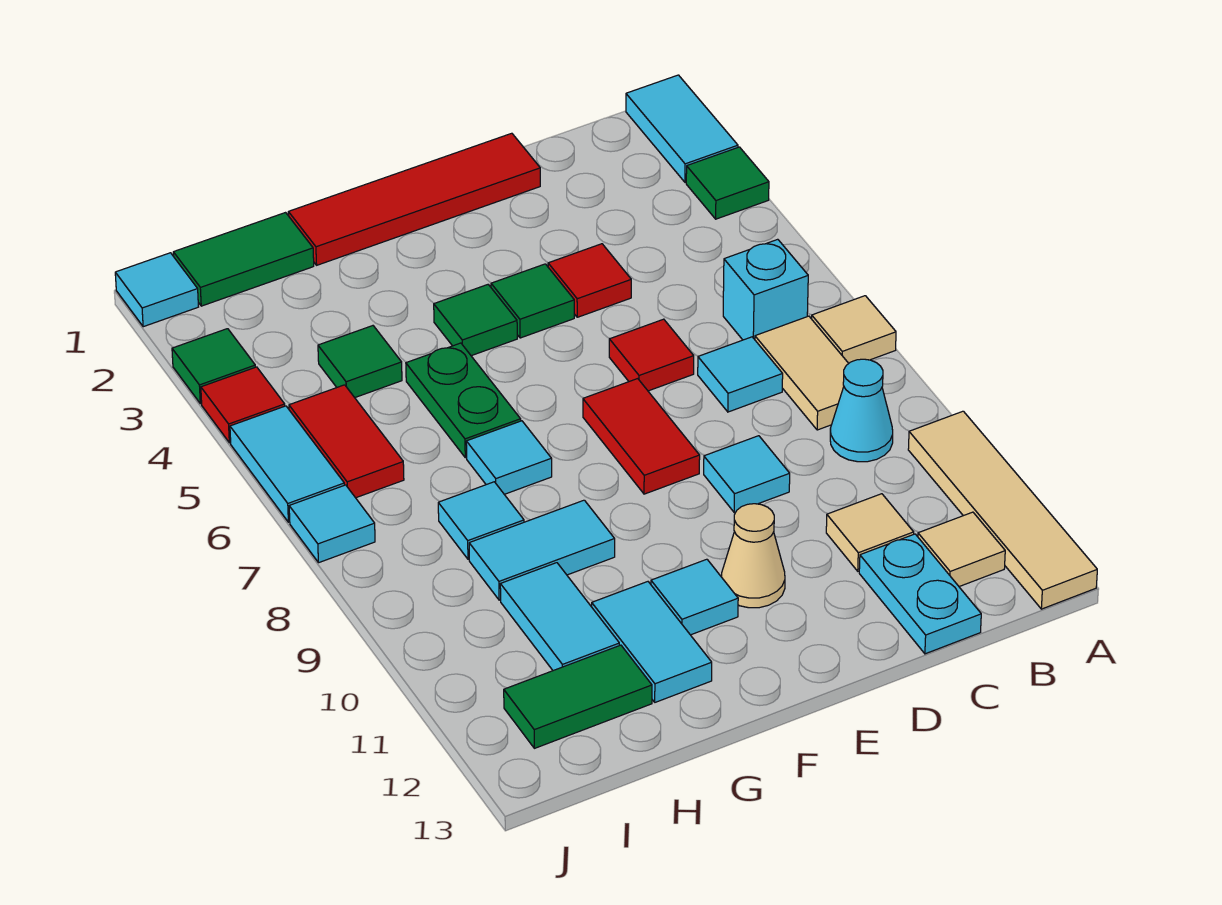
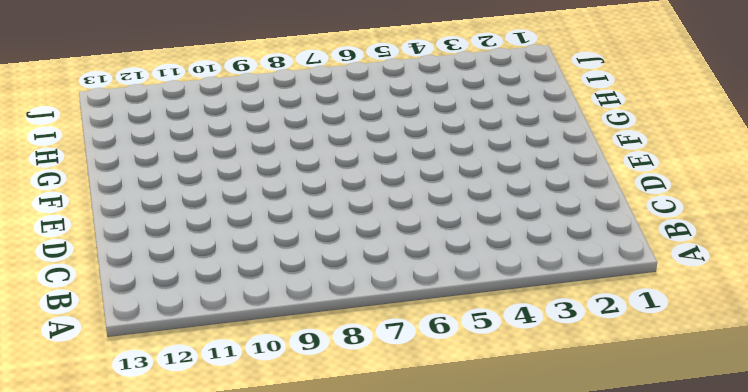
none -> cyan 1x2 tile [626,75,738,182]
none -> green 1x1 tile [686,147,769,219]
none -> tan 1x1 tile [812,296,896,363]
none -> tan 1x4 tile [908,411,1097,609]

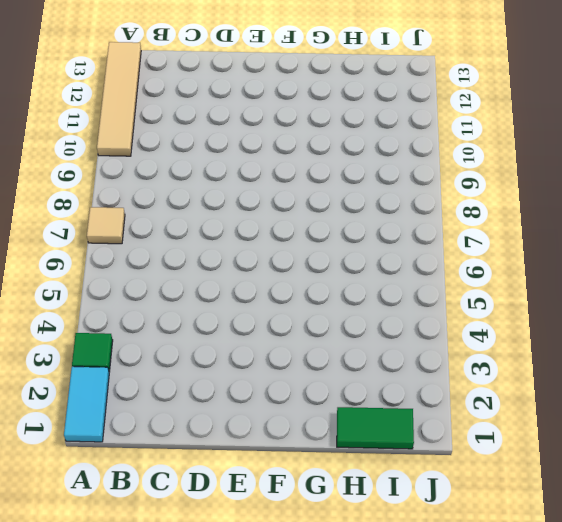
none -> cyan 1x1 brick [723,239,808,340]
none -> tan 1x2 tile [755,316,849,430]
none -> cyan 1x1 cone [830,359,893,462]
none -> tan 1x1 tile [918,512,1005,587]

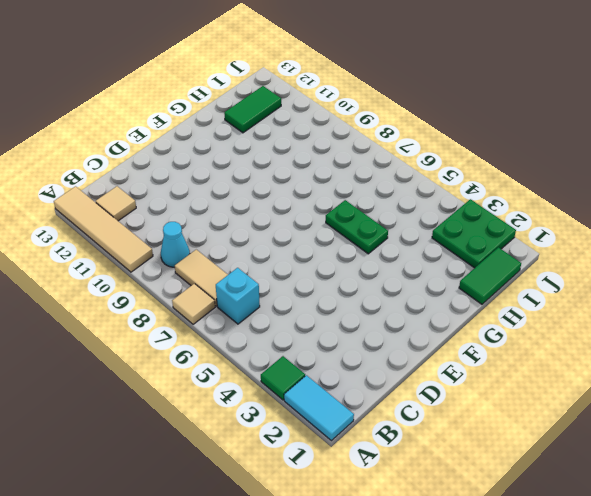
green 2x2 plate [432,199,516,268] -> green 1x1 tile [172,329,255,404]
none -> cyan 1x1 tile [698,337,783,412]
none -> tan 1x1 tile [826,494,914,571]
none -> cyan 1x2 plate [859,534,981,654]
none -> red 1x4 tile [288,133,540,265]

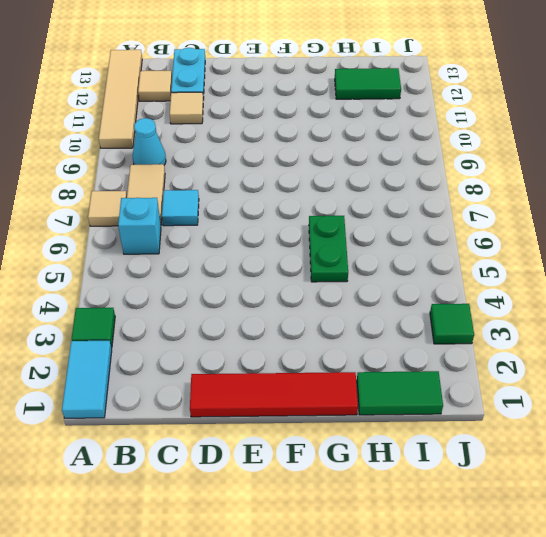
none -> red 1x1 tile [548,244,631,317]
none -> red 1x1 tile [609,319,694,391]
none -> cyan 1x1 tile [704,436,790,512]
none -> green 1x1 tile [491,264,574,338]

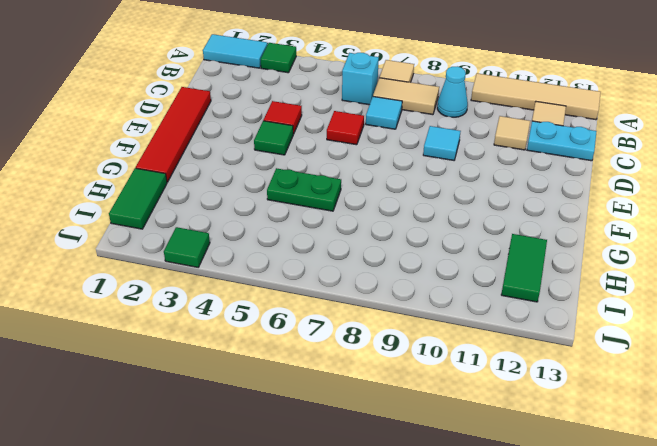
none -> red 1x2 tile [583,379,700,494]
none -> tan 1x1 cone [722,504,785,608]
none -> green 1x1 tile [434,285,517,356]
none -> cyan 1x1 tile [651,559,738,635]

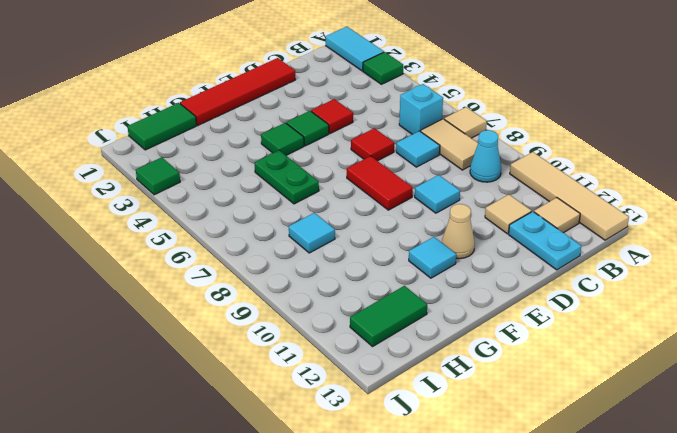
none -> cyan 1x1 tile [466,421,552,494]
none -> cyan 1x2 tile [469,500,615,600]
none -> cyan 1x2 tile [592,582,712,702]
none -> green 1x1 tile [318,326,402,398]

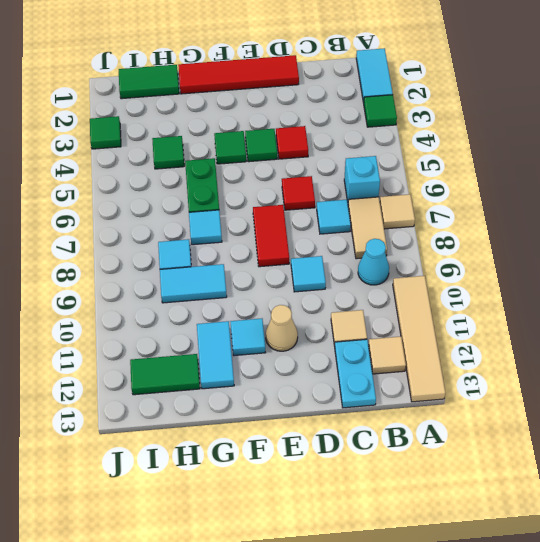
none -> cyan 1x2 tile [500,563,619,671]
none -> red 1x2 tile [289,385,404,498]
none -> cyan 1x1 tile [115,253,198,327]
none -> red 1x1 tile [201,367,285,443]

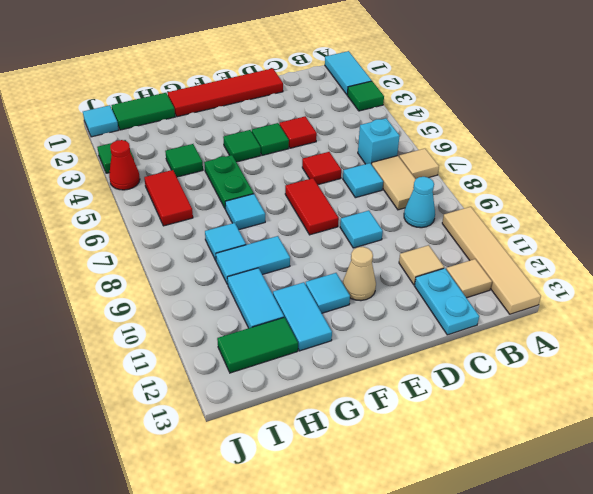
red 1x1 cone [109,140,140,190] -> red 1x1 tile [201,367,285,443]
none -> cyan 1x2 tile [230,406,344,522]
none -> cyan 1x1 tile [289,485,375,563]

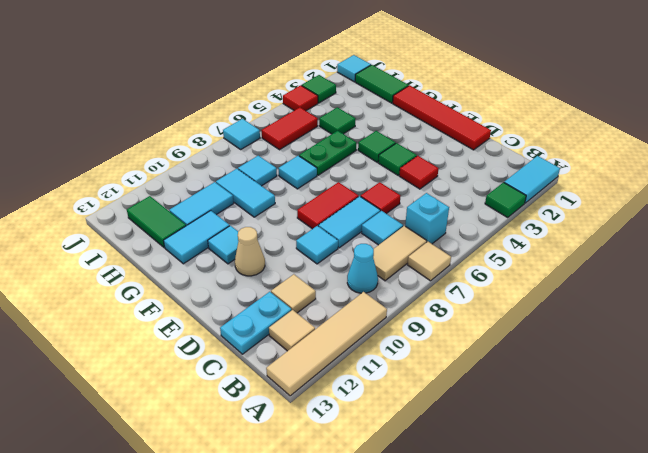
cyan 1x2 tile [318,196,381,248] -> cyan 1x2 tile moved to [230,406,344,522]

